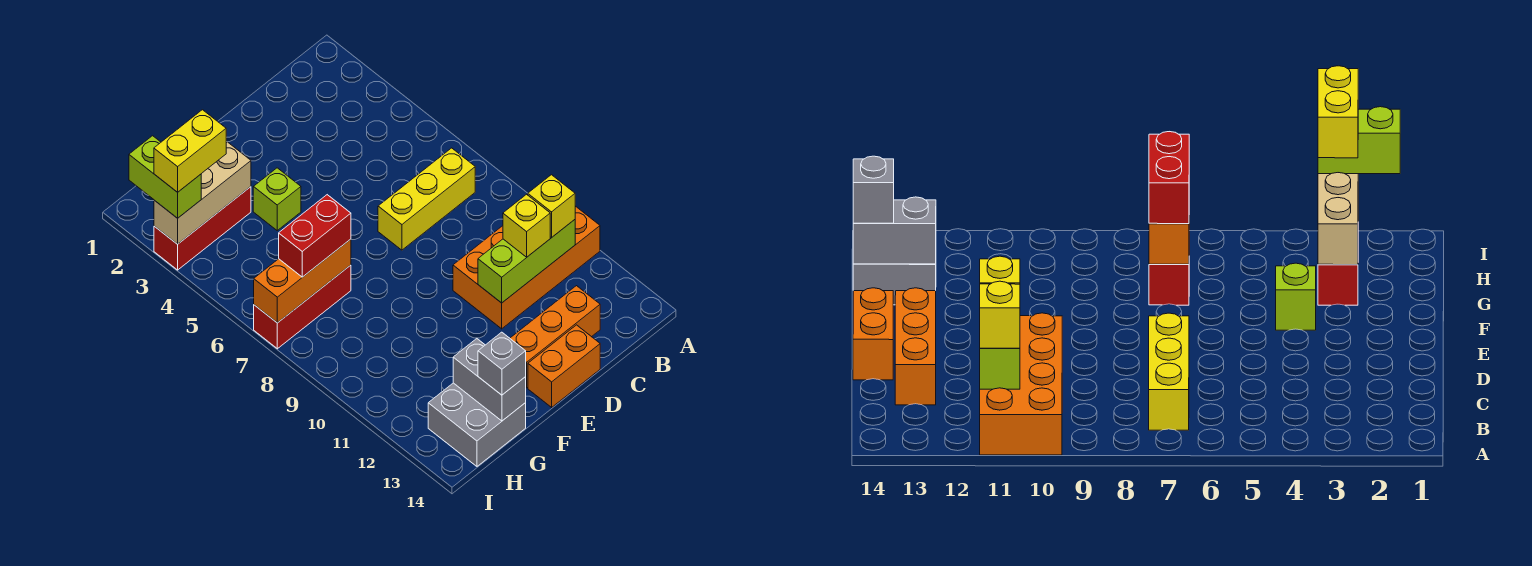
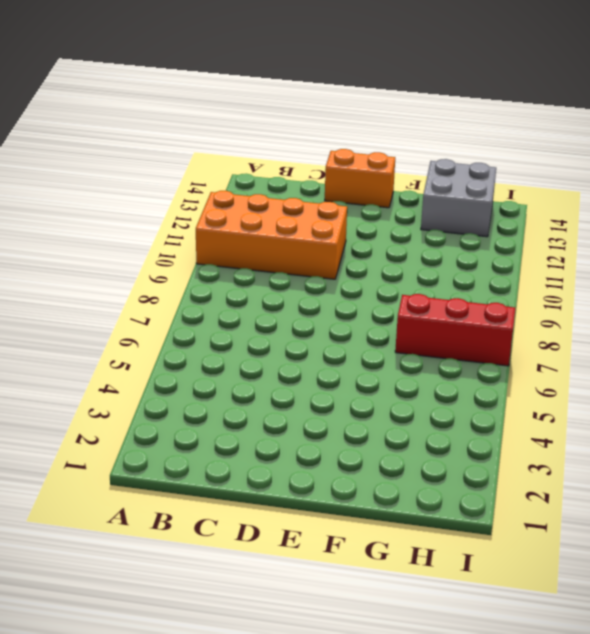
none -> yellow 1x3 brick [378,148,475,250]
none -> orange 1x3 brick [510,286,600,388]
none -> lime 1x1 brick [253,168,301,230]

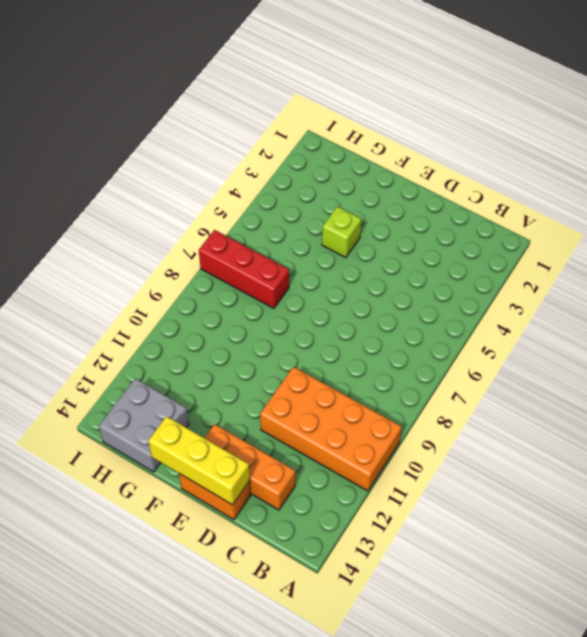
yellow 1x3 brick [148,416,250,505] -> yellow 1x3 brick moved to [378,148,475,250]
none -> red 1x3 brick [154,187,251,270]
none -> lime 1x3 brick [478,220,575,303]
none -> tan 1x3 brick [154,142,251,244]

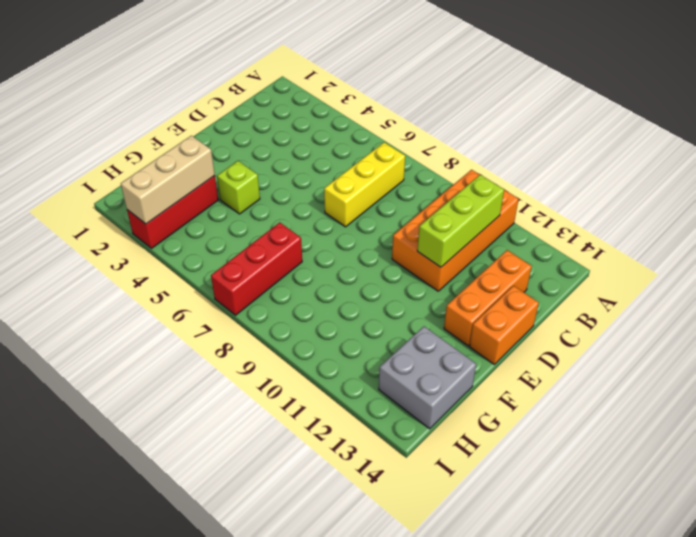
none -> orange 1x3 brick [254,239,351,323]
none -> grey 1x2 brick [453,339,526,421]
none -> yellow 1x1 brick [528,175,575,237]

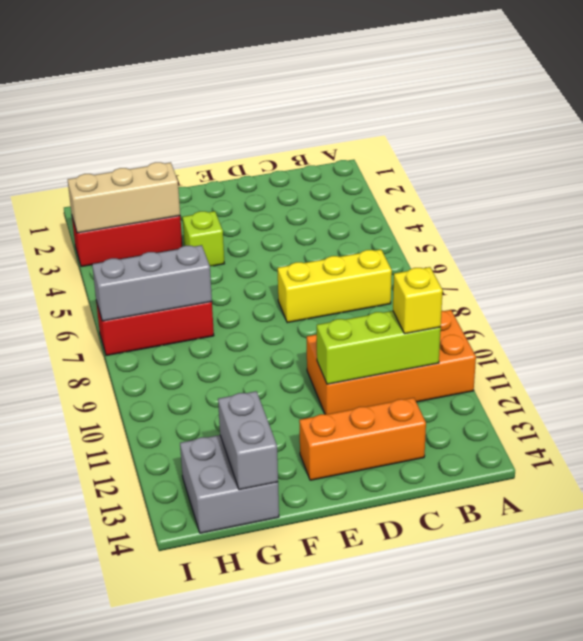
grey 1x3 brick [92,245,212,321] -> orange 1x3 brick [254,239,351,323]
none -> orange 1x2 brick [528,325,600,407]
none -> yellow 1x1 brick [503,194,550,257]
none -> red 1x2 brick [279,195,351,277]

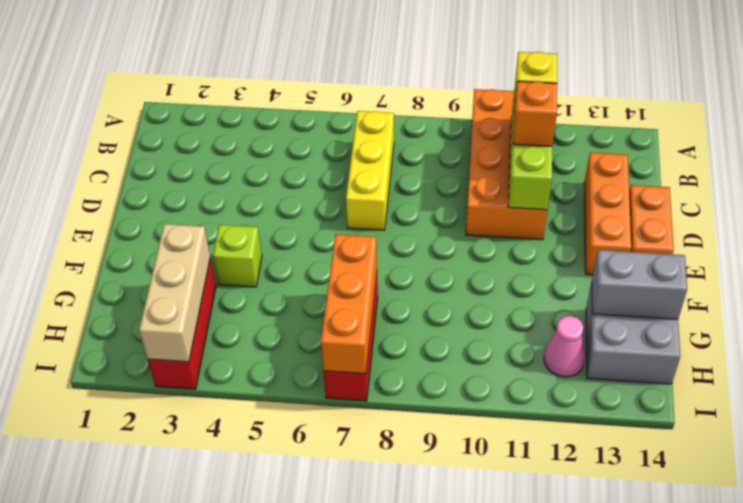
orange 1x1 brick [513,81,557,146] -> yellow 1x1 brick [503,194,550,257]
pink 1x1 cone [544,316,585,377] -> none
none -> red 1x2 brick [279,195,351,277]
none -> grey 1x1 brick [478,332,526,395]
none -> lime 1x2 brick [129,136,201,218]

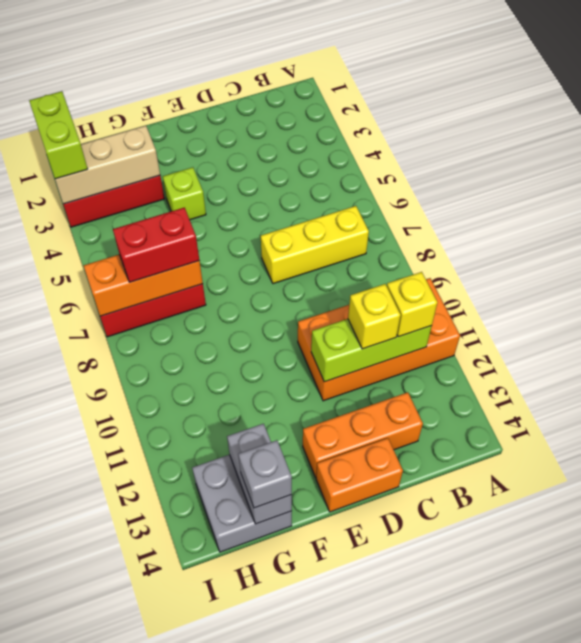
none -> yellow 1x2 brick [154,110,226,192]

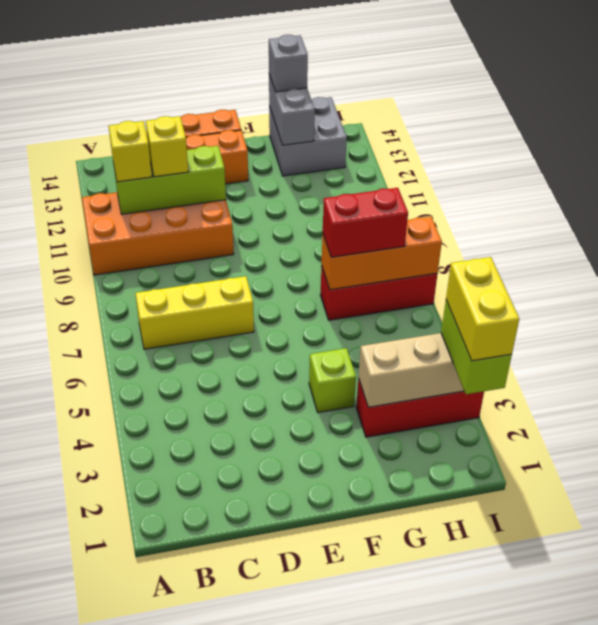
yellow 1x2 brick [446,257,519,361] -> yellow 1x2 brick turned to [154,110,226,192]

